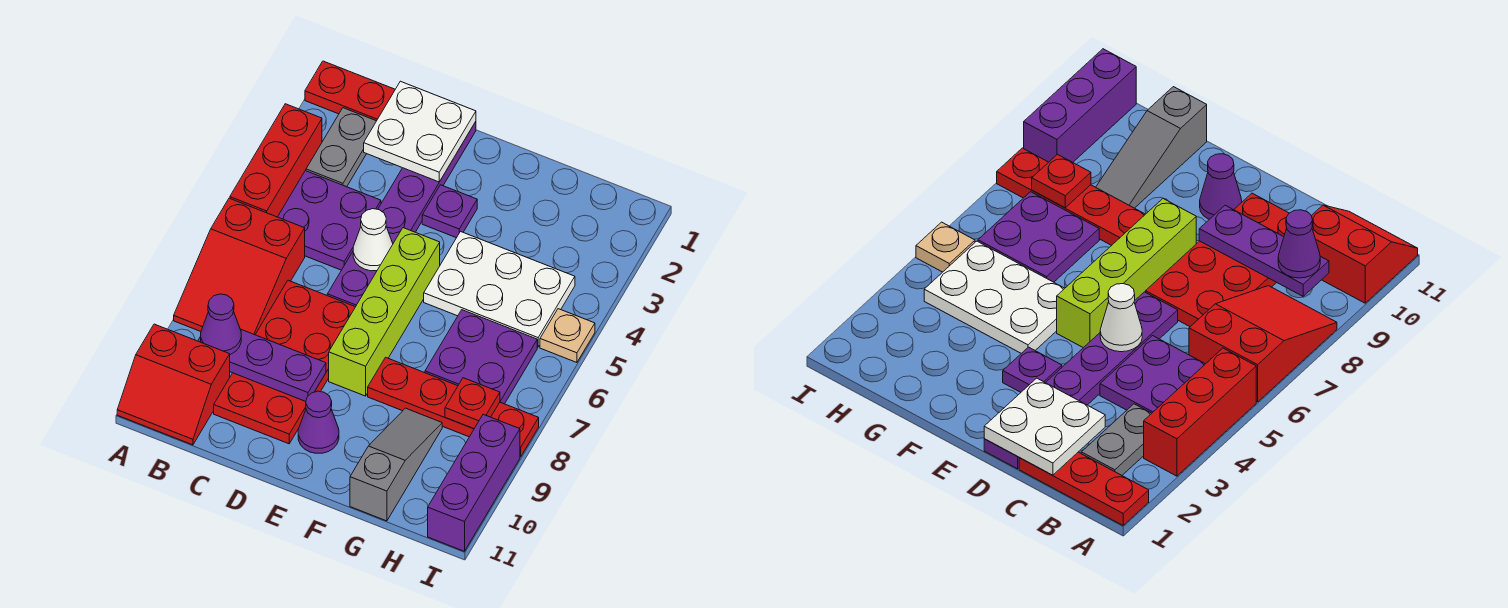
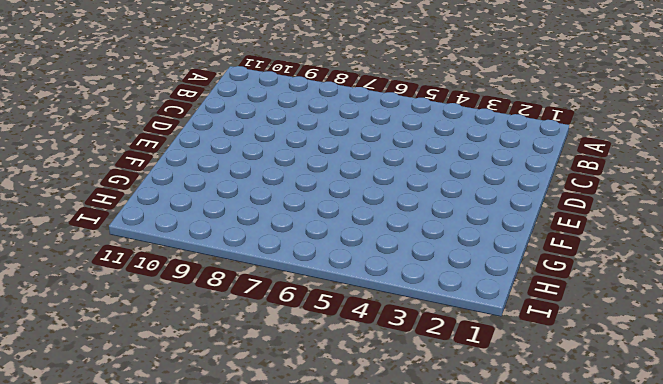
none -> red 1x3 plate [305,61,395,121]
none -> red 1x3 brick [230,104,322,217]
none -> red 2x3 slope [174,198,305,335]

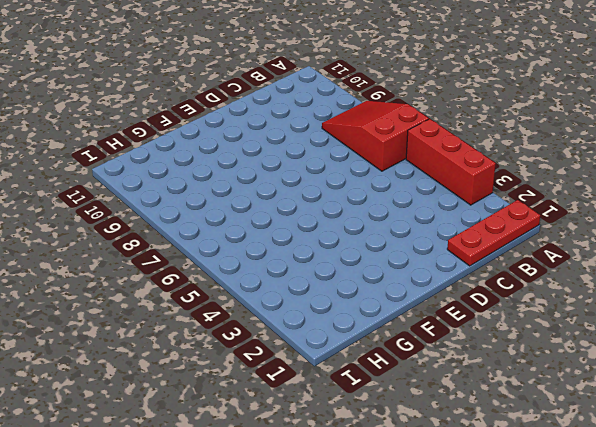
none -> red 2x2 slope [117,324,230,445]
none -> grey 1x2 plate [306,108,376,187]
none -> purple 2x2 plate [278,171,381,270]

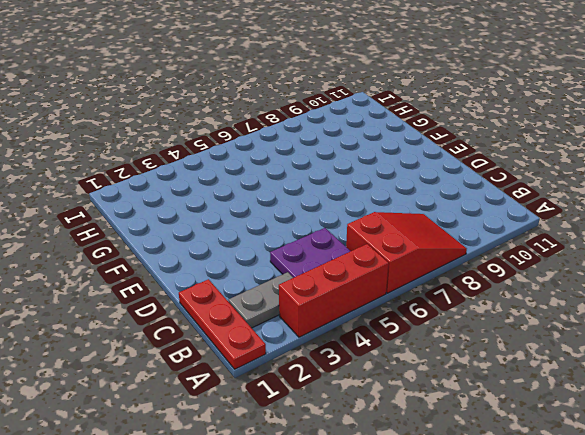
none -> red 2x2 slope [117,324,230,445]
none -> red 2x4 plate [214,280,355,444]
none -> purple 1x6 plate [327,122,476,307]

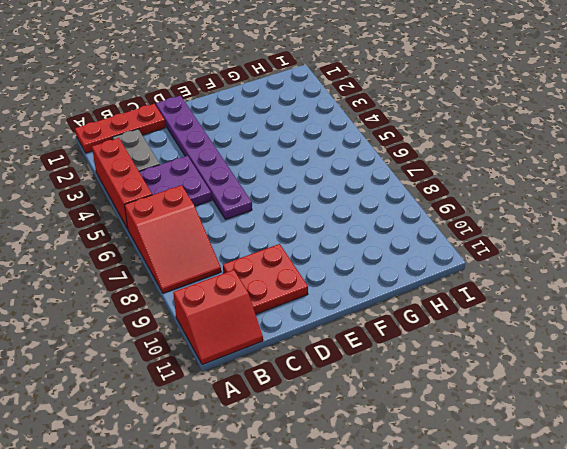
red 2x2 plate [223,244,308,314] -> red 2x4 plate [214,280,355,444]
none -> purple 1x1 plate [422,185,477,238]
none -> lime 1x4 brick [329,228,440,396]
none -> purple 1x1 cone [298,391,339,453]

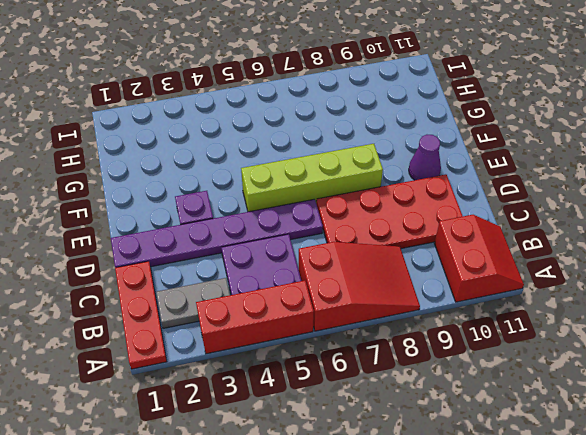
none -> white 2x3 plate [424,232,575,347]
none -> red 1x4 plate [368,357,539,457]
none -> purple 2x2 plate [425,310,537,404]

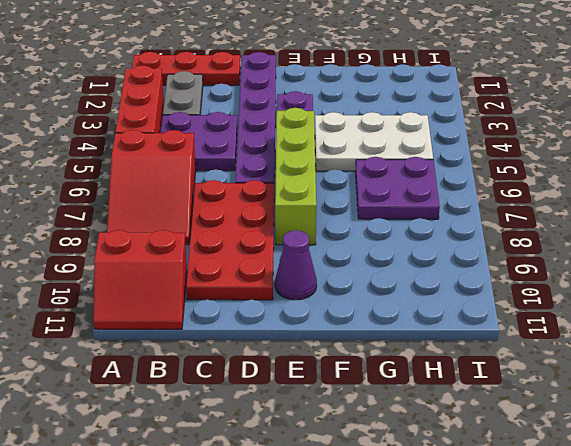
none -> red 1x4 plate [368,357,539,457]
none -> grey 1x3 slope [350,408,442,521]
none -> tan 1x1 plate [540,309,595,363]

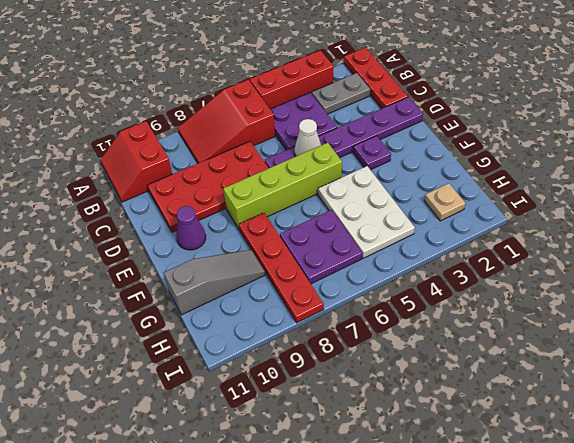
tan 1x1 plate [424,183,465,221] -> tan 1x1 plate moved to [540,309,595,363]
none -> purple 1x3 brick [428,414,520,551]
none -> purple 1x3 plate [198,329,326,401]
none -> white 2x2 plate [364,81,476,182]

